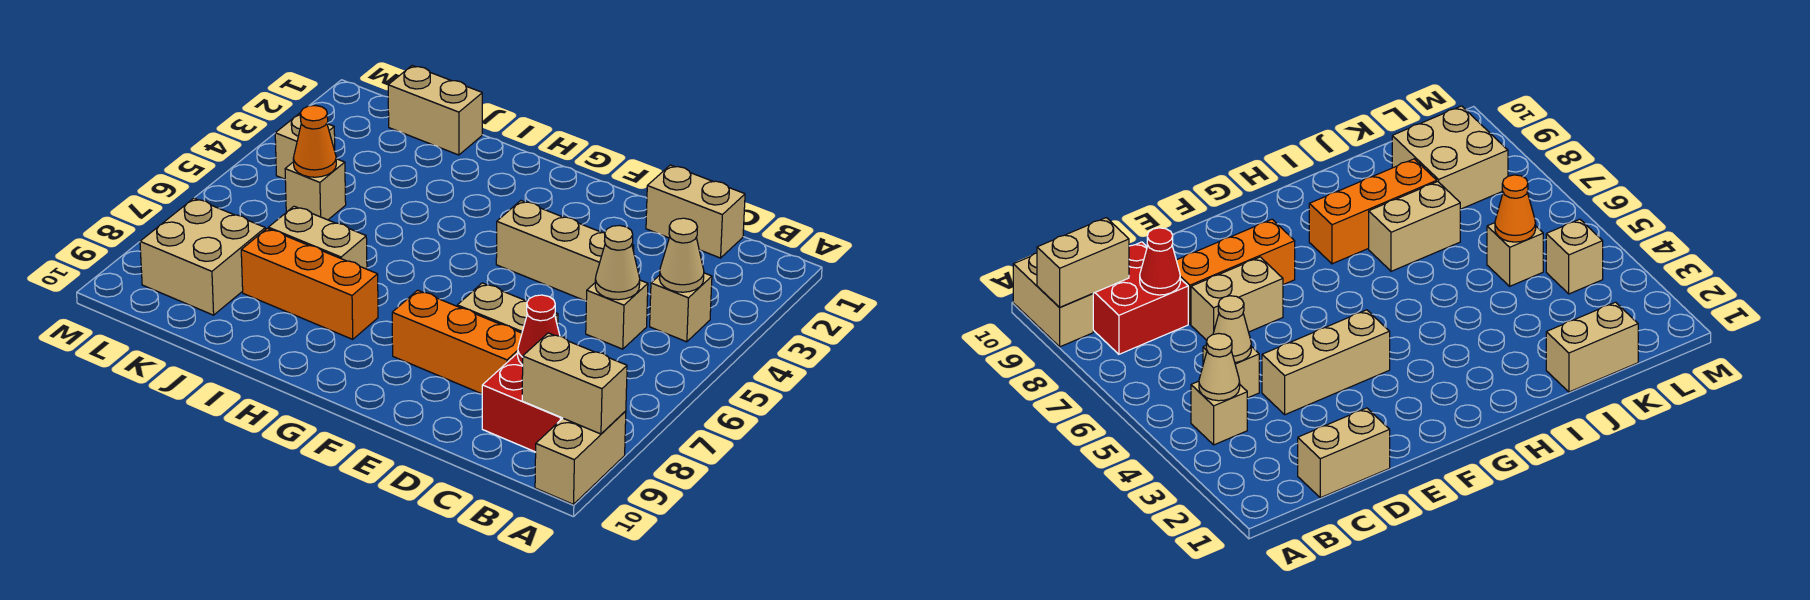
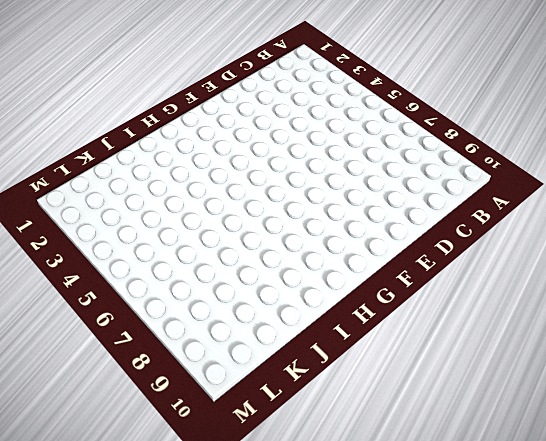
none -> tan 1x2 brick [535,411,626,504]
none -> tan 1x1 brick [650,273,712,342]
none -> red 2x2 brick [482,353,562,452]

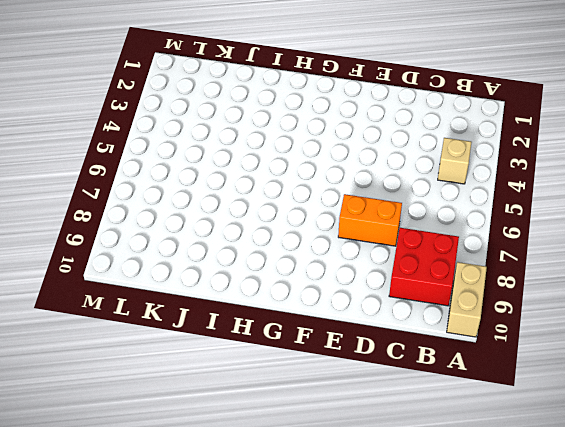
orange 1x2 brick [338,194,402,246] -> tan 1x2 brick [457,283,558,333]
none -> tan 1x2 brick [646,165,745,258]
none -> tan 1x1 brick [586,280,648,349]
none -> tan 1x3 brick [496,201,634,301]

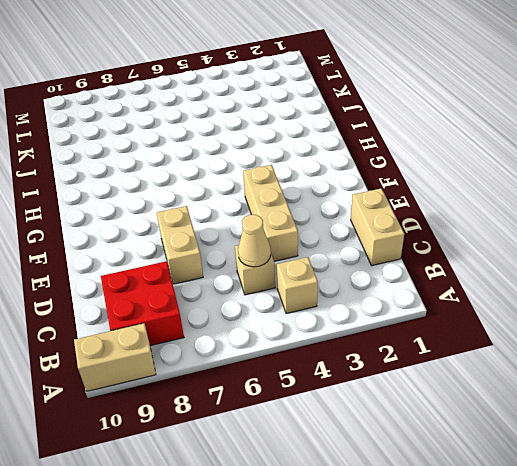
none -> orange 1x3 brick [392,290,522,394]
none -> orange 1x3 brick [241,228,378,339]
none -> tan 1x2 brick [268,206,367,269]

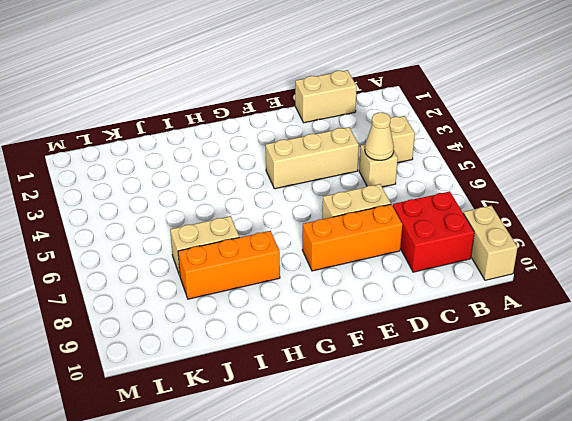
none -> tan 1x2 brick [388,66,482,155]
none -> tan 1x1 brick [285,159,346,220]
none -> tan 2x2 brick [140,198,265,315]

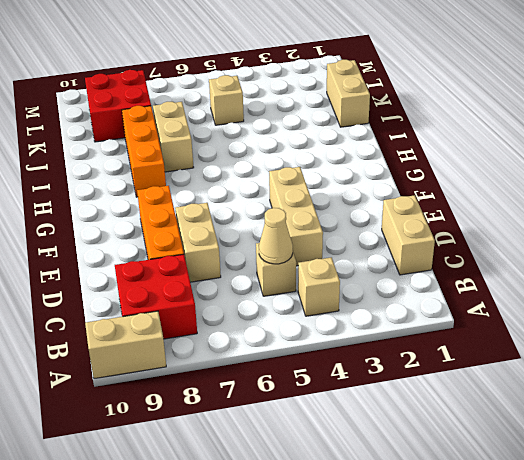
red 2x2 brick [85,70,151,142] -> tan 2x2 brick [140,198,265,315]
none -> tan 1x1 brick [275,113,335,179]
none -> tan 1x2 brick [522,333,627,434]
none -> tan 1x1 cone [659,218,704,292]

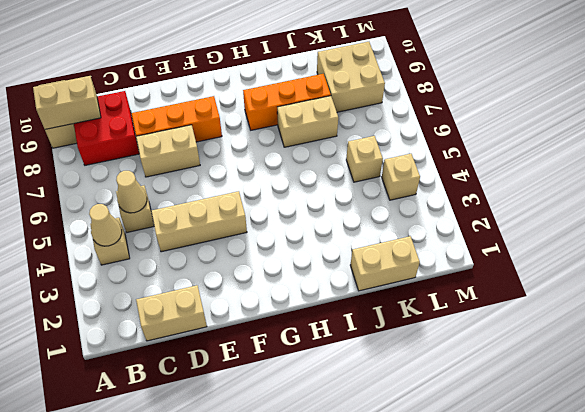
none -> red 1x1 cone [518,295,560,365]
none -> orange 1x1 cone [293,106,336,177]

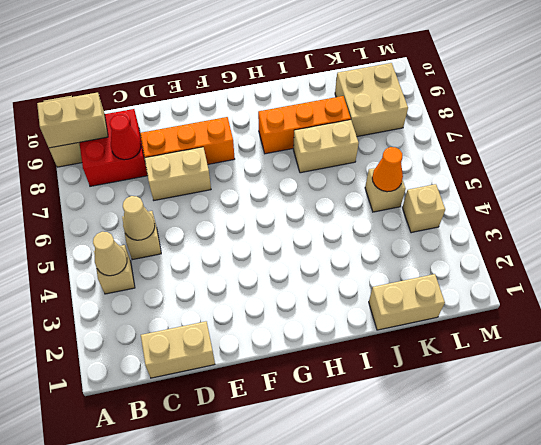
none -> tan 1x3 brick [496,201,634,301]

